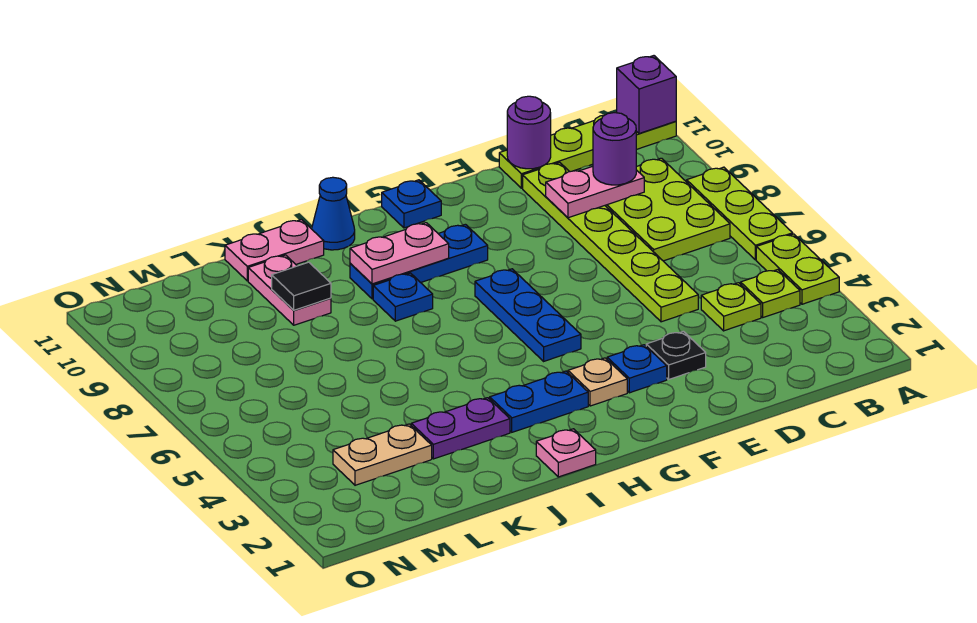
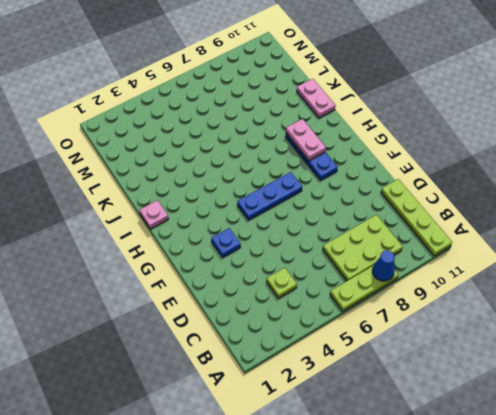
blue 1x1 cone [372,250,395,281] -> blue 1x1 cone moved to [312,177,355,250]
none -> lime 1x2 plate [756,234,839,304]
none -> lime 1x1 plate [741,270,800,317]
none -> lime 1x6 plate [523,162,698,322]

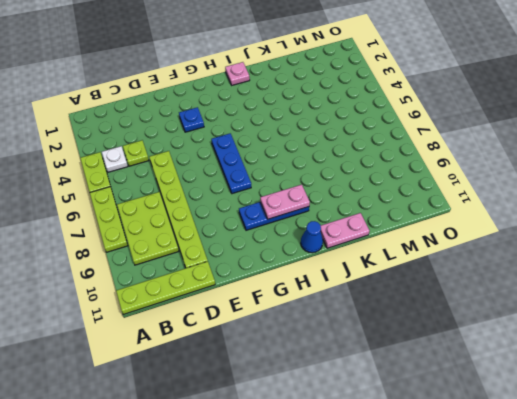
white 1x1 plate [102,146,128,172] -> lime 1x1 plate [741,270,800,317]
none -> black 1x1 plate [646,331,706,379]
none -> tan 1x1 plate [568,358,627,406]
none -> blue 1x1 plate [382,180,441,228]

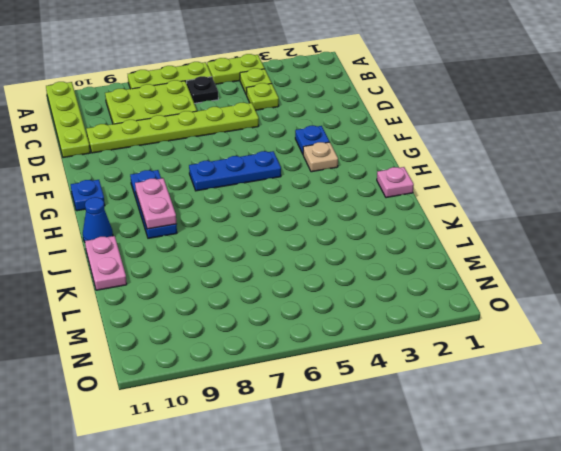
black 1x1 plate [187,76,218,103] -> black 1x1 plate moved to [646,331,706,379]
none -> blue 1x2 plate [490,371,588,432]
none -> blue 1x1 plate [373,273,433,321]
none -> purple 1x2 plate [411,398,510,459]

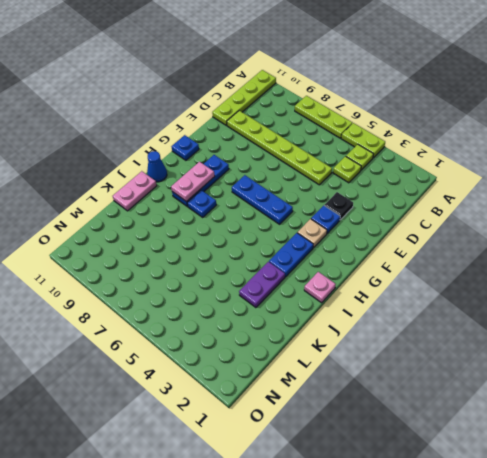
none -> lime 2x3 plate [605,158,730,261]
none -> pink 1x2 plate [248,255,331,325]
none -> tan 1x2 plate [333,424,432,485]

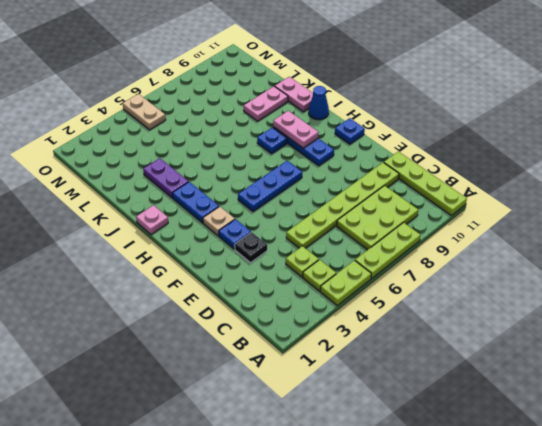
tan 1x2 plate [123,94,166,130] -> tan 1x2 plate moved to [333,424,432,485]
none -> purple 1x1 brick [617,56,676,134]
none -> pink 1x2 plate [546,166,644,218]
none -> purple 1x1 round brick [507,96,551,169]

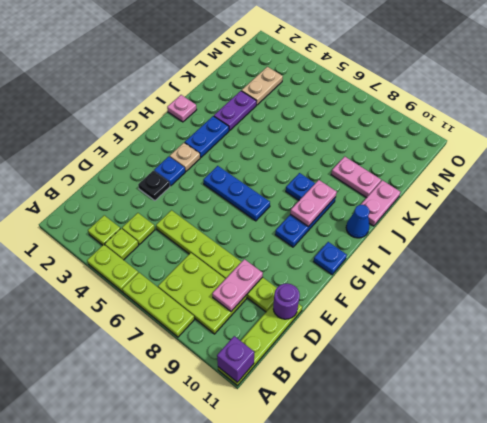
lime 1x1 plate [88,215,120,245] -> none
none -> black 1x1 tile [272,262,331,310]
none -> purple 1x1 round brick [593,113,636,185]

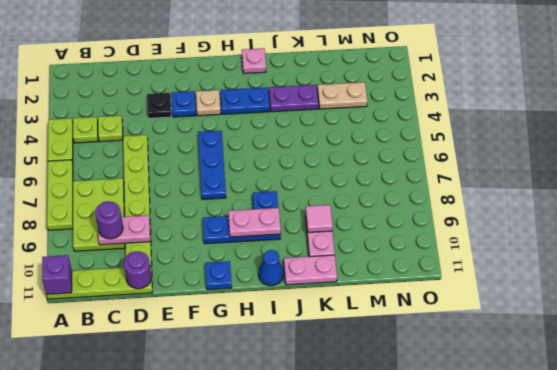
pink 1x1 tile [306,205,333,232] -> black 1x1 tile [272,262,331,310]

